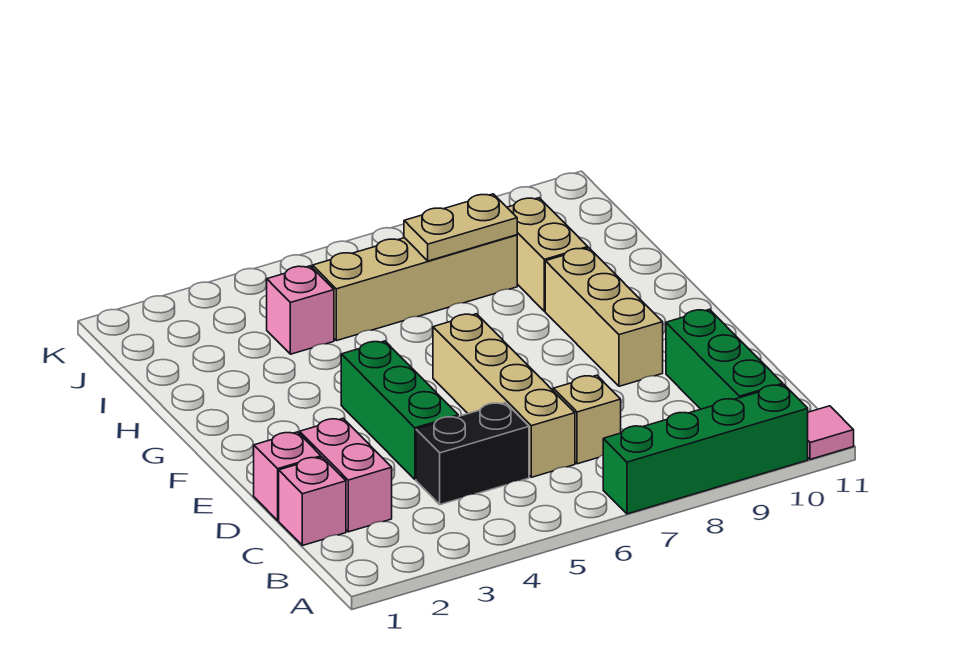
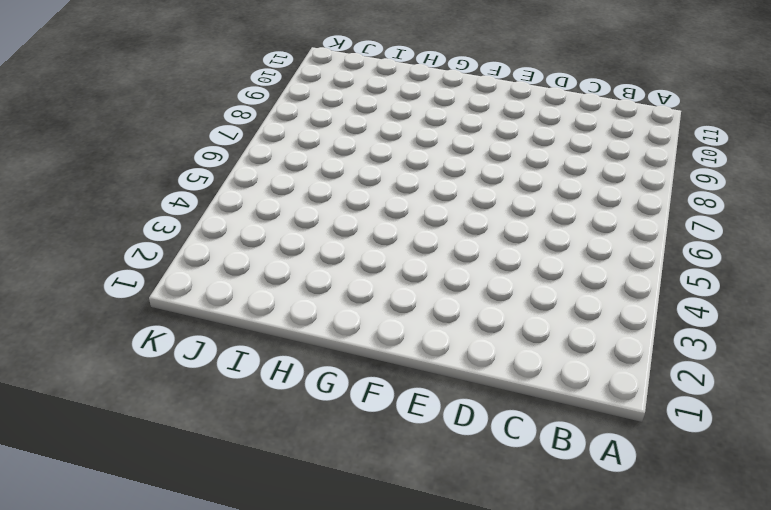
none -> green 1x4 brick [603,385,808,514]
none -> pink 1x1 tile [808,406,854,459]
none -> green 1x3 brick [666,309,783,409]

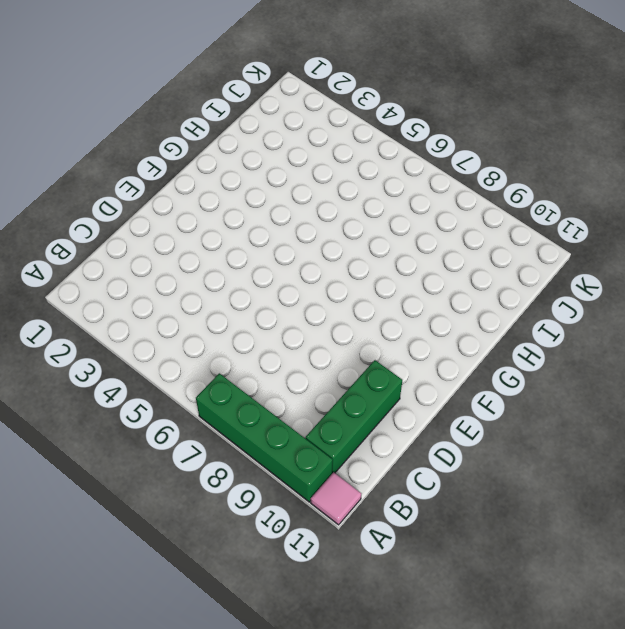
none -> pink 1x1 brick [279,457,346,546]
none -> pink 1x2 brick [300,419,392,532]
none -> black 1x2 brick [416,403,529,505]

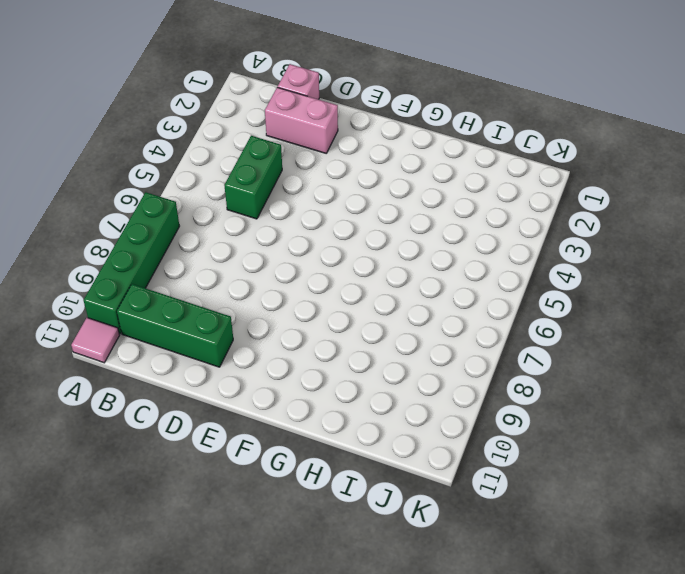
green 1x2 brick [224,136,282,219] -> black 1x2 brick [416,403,529,505]
none -> tan 1x4 brick [433,314,575,477]
none -> tan 1x1 brick [553,375,621,464]
none -> pink 1x1 brick [254,432,321,520]

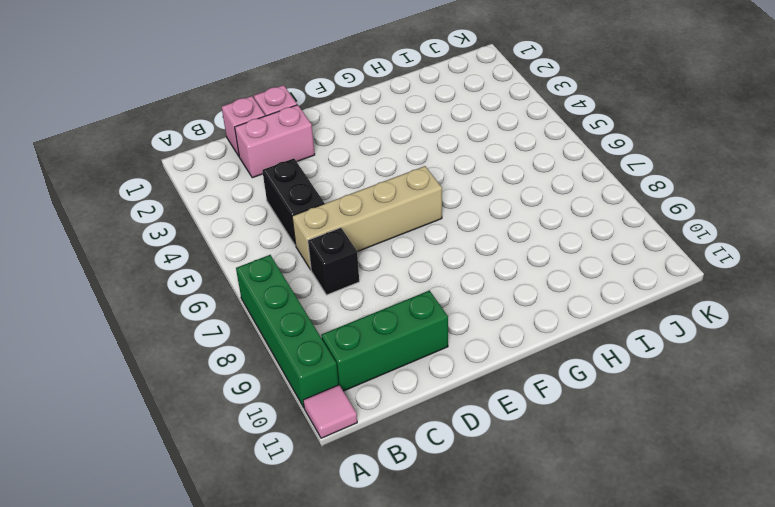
black 1x1 brick [308,228,359,295] -> tan 1x1 brick [553,375,621,464]
none -> green 1x3 brick [341,341,458,480]
none -> tan 1x3 brick [545,248,663,386]
none -> tan 1x2 brick [507,198,588,311]

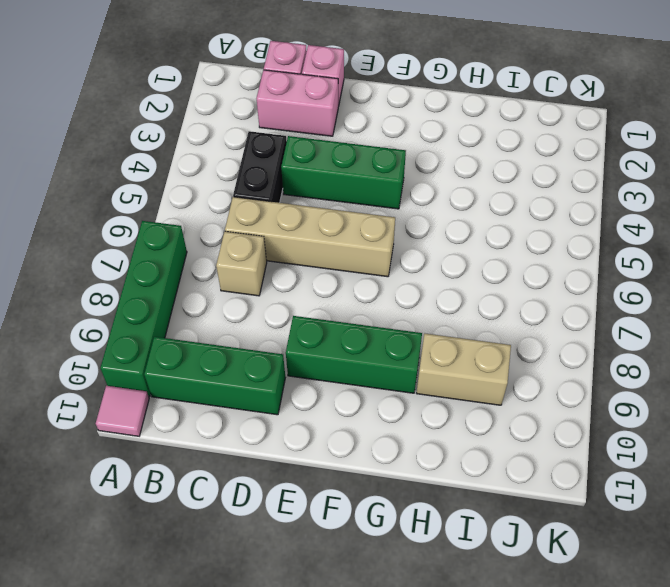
green 1x3 brick [286,316,422,393] -> tan 1x3 brick [545,248,663,386]
none -> pink 1x1 brick [267,266,334,354]
none -> tan 1x4 brick [313,235,517,341]
none -> tan 1x2 plate [404,194,517,261]

